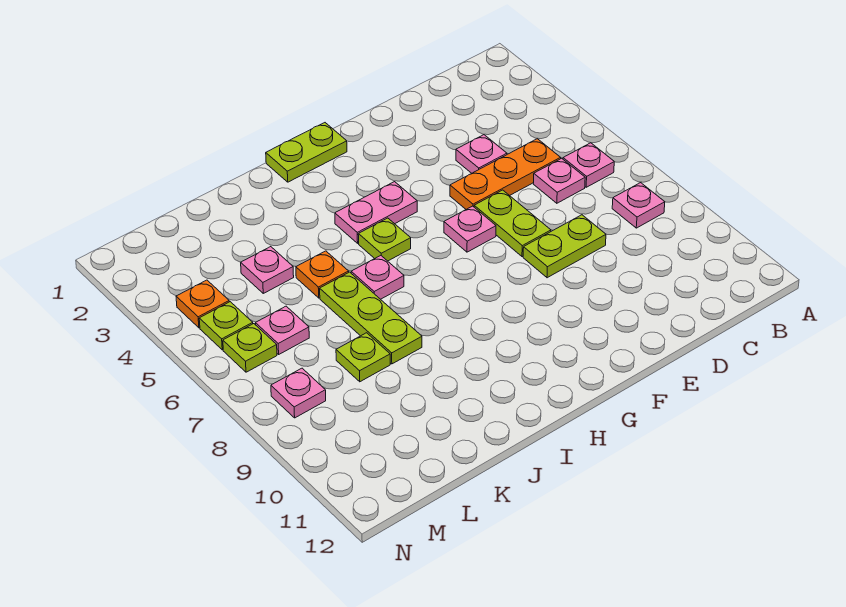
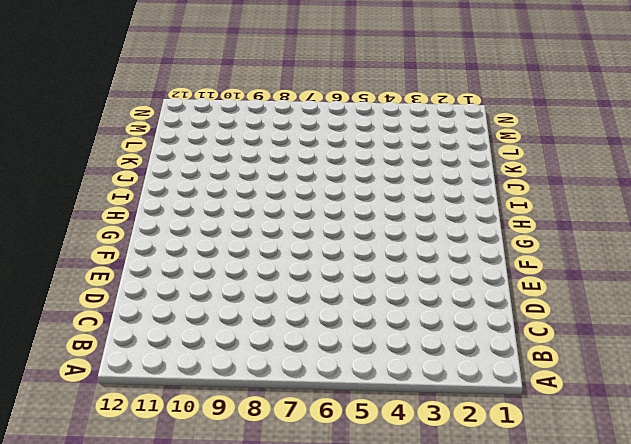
none -> pink 1x1 plate [563,143,614,187]
none -> pink 1x1 plate [612,183,665,228]
none -> orange 1x3 plate [450,139,561,209]

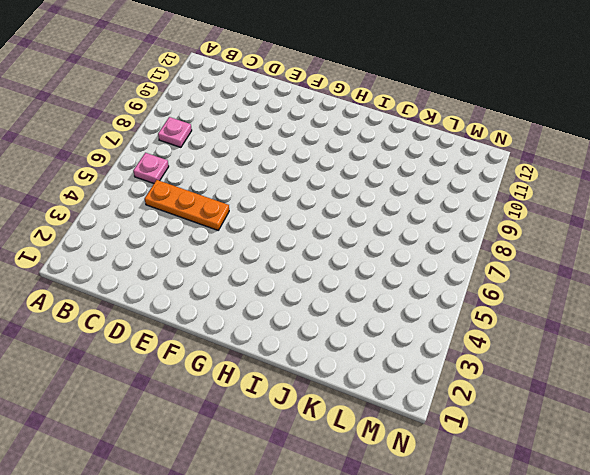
none -> pink 1x1 plate [534,158,585,203]
none -> pink 1x1 plate [456,135,507,173]
none -> lime 1x2 plate [523,215,606,278]

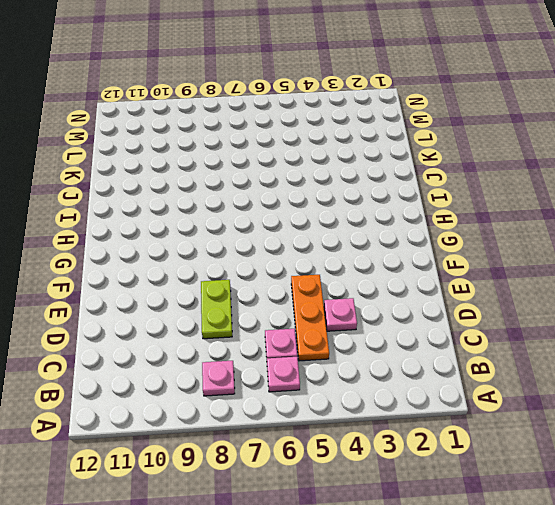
none -> lime 1x2 plate [474,190,551,257]
none -> pink 1x1 plate [444,206,496,252]
none -> lime 1x2 plate [266,123,347,182]

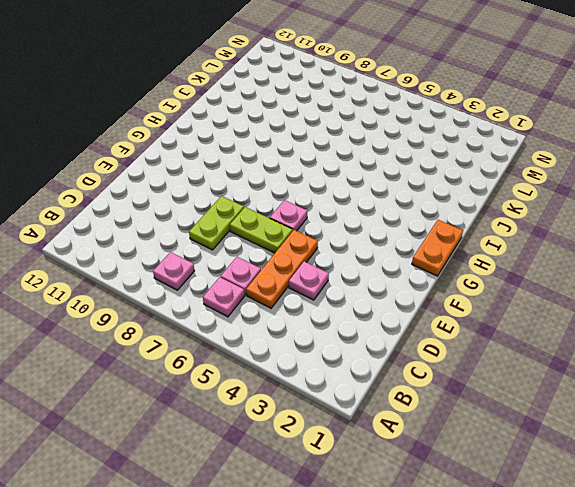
orange 1x2 plate [412,220,463,276] -> lime 1x2 plate [266,123,347,182]
none -> pink 1x2 plate [335,182,417,243]
none -> lime 1x1 plate [358,218,411,261]
none -> pink 1x1 plate [351,256,404,299]

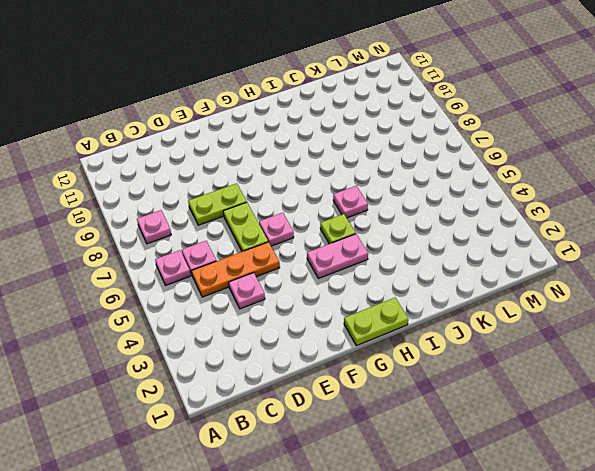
none -> orange 1x1 plate [296,251,349,298]
none -> lime 1x3 plate [320,272,422,364]
none -> pink 1x1 plate [241,247,294,293]

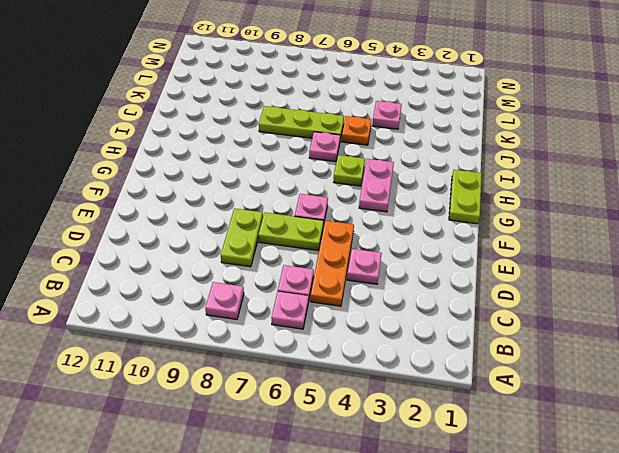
none -> lime 1x1 plate [336,333,390,382]
none -> pink 1x1 plate [255,306,309,354]
none -> orange 1x1 plate [176,280,229,328]

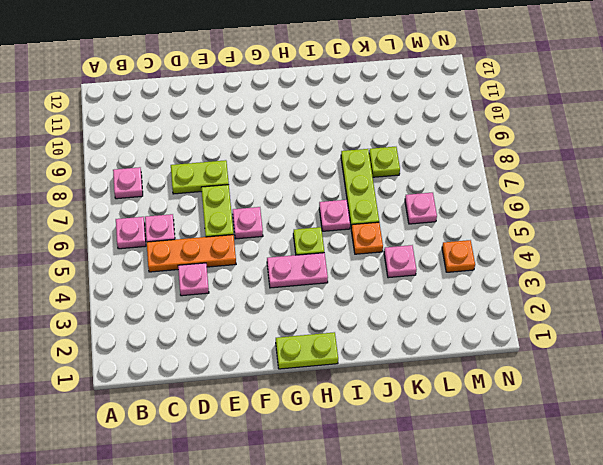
none -> lime 1x1 plate [199,302,253,350]
none -> lime 1x1 plate [223,324,277,372]
none -> pink 1x1 plate [271,368,326,418]

